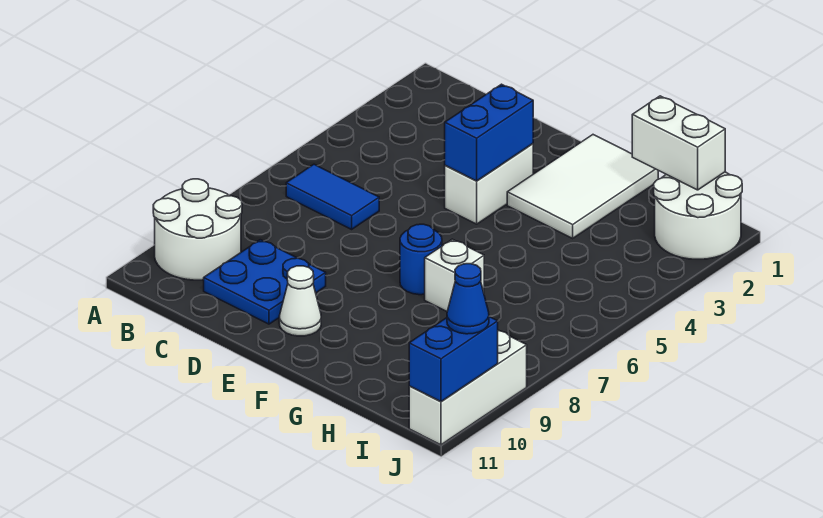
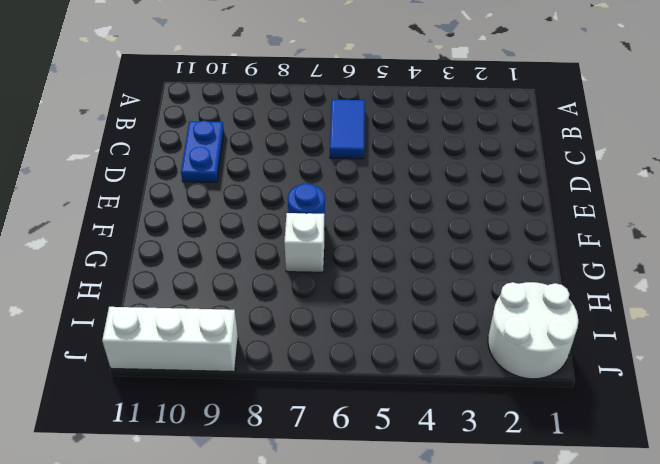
blue 1x2 plate [181,121,224,182] -> blue 2x2 plate [204,240,326,324]
none -> white 2x2 round brick [153,179,242,280]
none -> white 1x2 brick [445,144,533,224]
none -> white 1x1 cone [279,266,321,336]

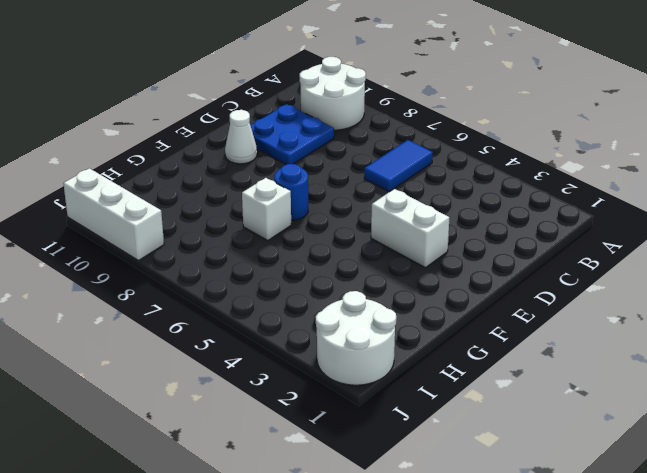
none -> white 2x3 tile [507,135,658,238]
none -> blue 1x2 brick [445,84,533,181]
none -> white 1x2 brick [632,96,725,190]

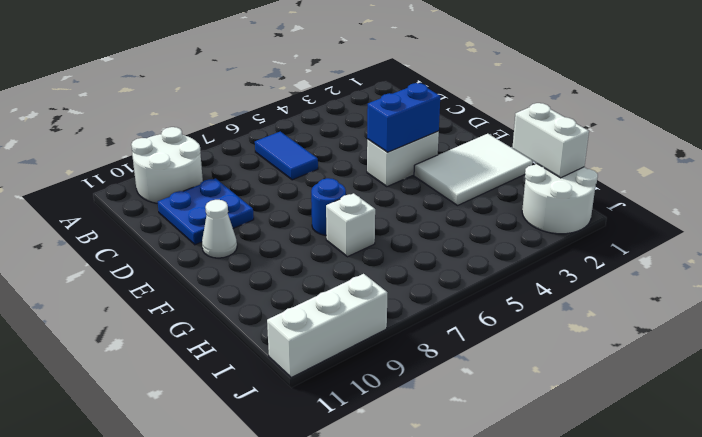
none -> blue 1x2 brick [409,317,498,401]
none -> blue 1x1 cone [447,264,489,334]

